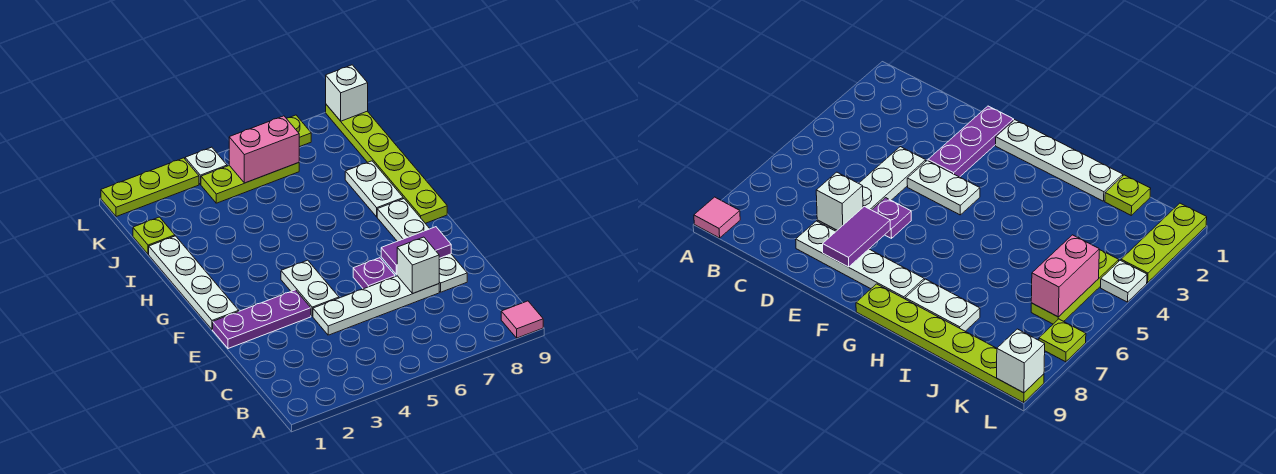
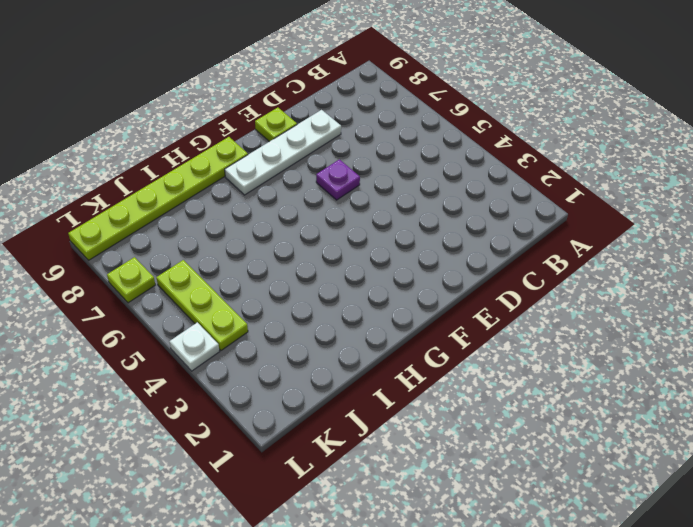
lime 1x1 plate [255,108,297,142] -> lime 1x1 plate moved to [133,217,175,254]
none -> pink 1x1 tile [501,301,543,338]
none -> white 1x4 plate [313,276,439,335]
none -> purple 1x3 plate [213,290,311,349]

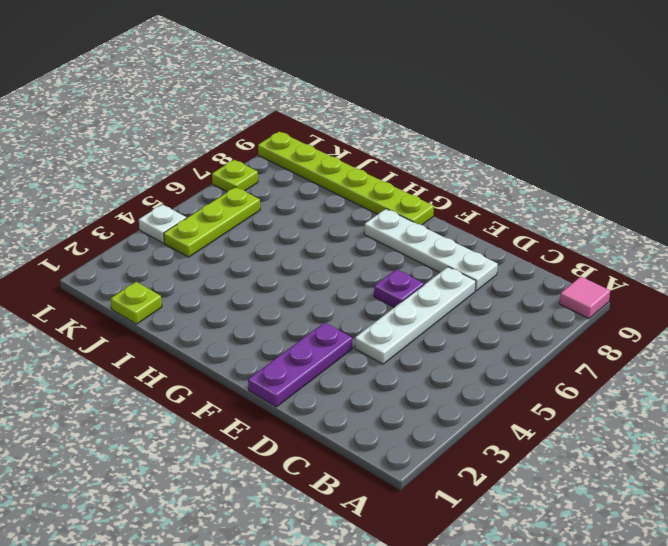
none -> white 1x2 plate [281,260,339,316]
none -> white 1x4 plate [149,236,239,330]
none -> white 1x2 plate [345,161,403,217]

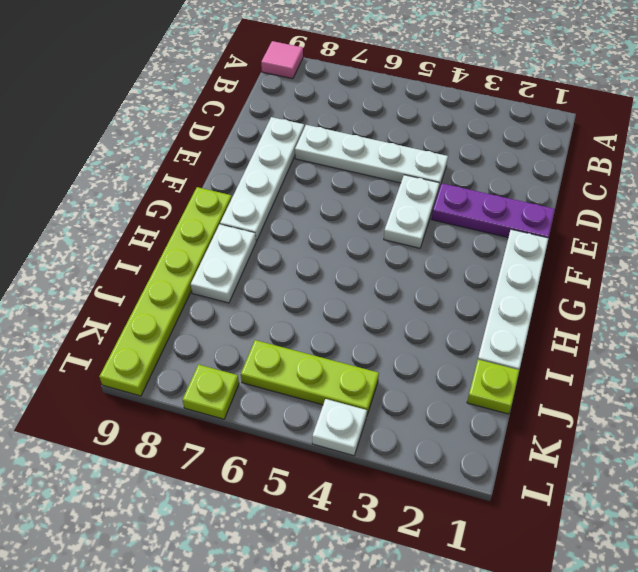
none -> purple 1x1 plate [353,258,395,289]
none -> lime 1x3 plate [101,158,199,217]
none -> white 1x1 brick [397,237,439,293]

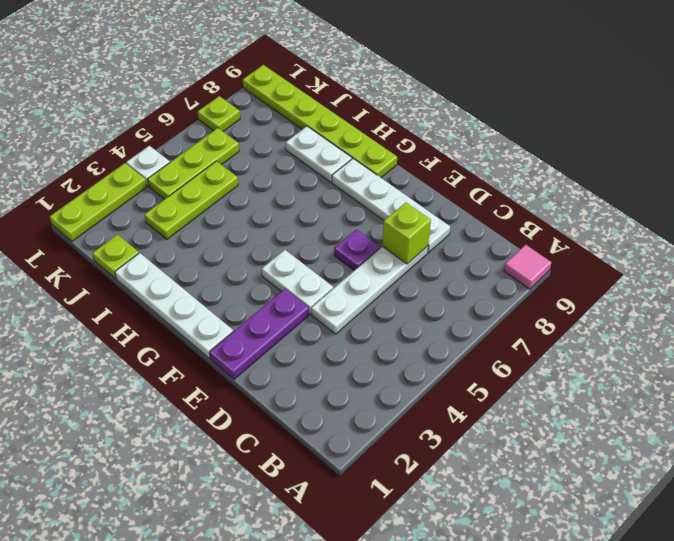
lime 1x1 brick [383,203,431,264] -> white 1x1 brick [397,237,439,293]
lime 1x3 plate [144,161,238,239] -> none
none -> purple 1x2 tile [381,227,451,275]
none -> pink 1x2 brick [229,116,299,183]
none -> white 1x1 brick [326,65,368,121]

